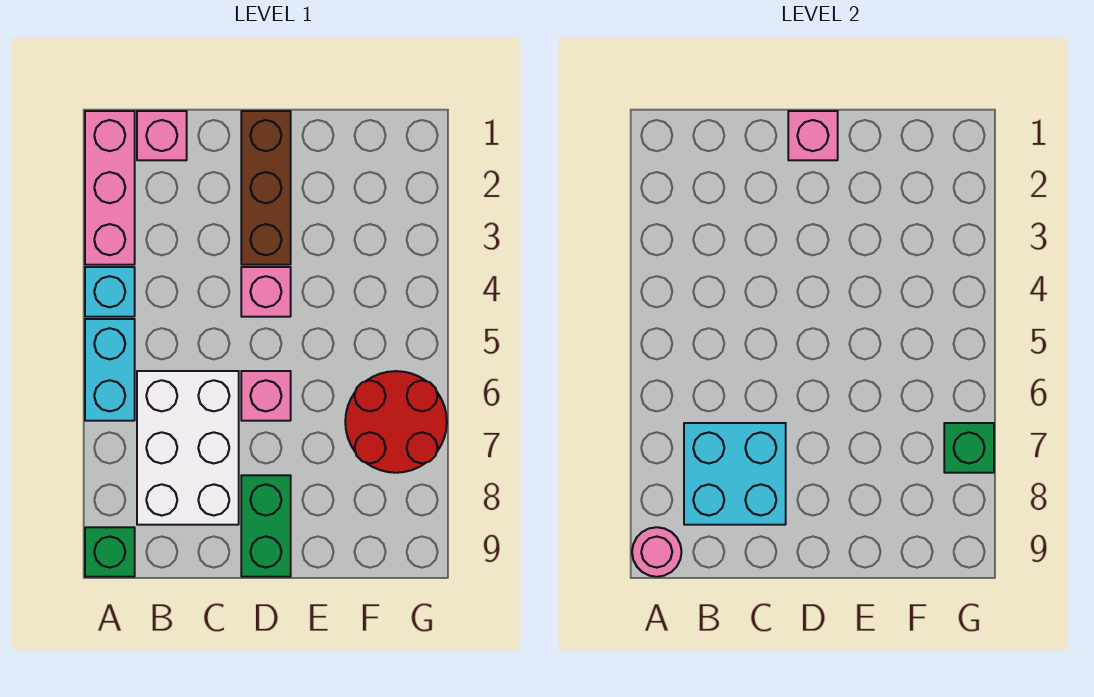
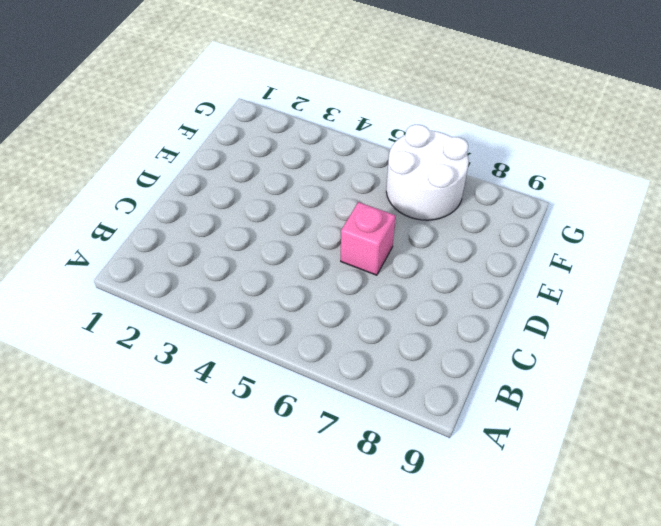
white 2x2 round brick [386,125,469,220] -> red 2x2 round brick [345,371,447,473]
none -> pink 1x3 brick [85,111,135,265]
none -> cyan 1x1 brick [85,267,135,317]
none -> cyan 1x2 brick [85,319,135,421]

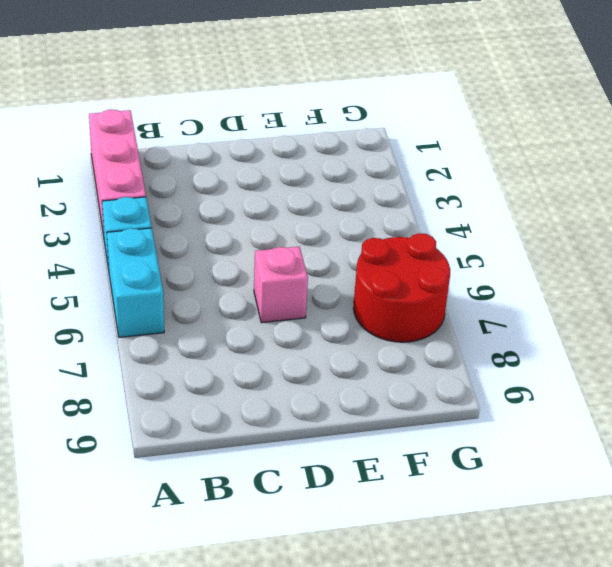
none -> green 1x1 brick [85,527,135,577]
none -> pink 1x1 brick [137,111,187,160]
none -> white 2x3 brick [137,371,239,525]

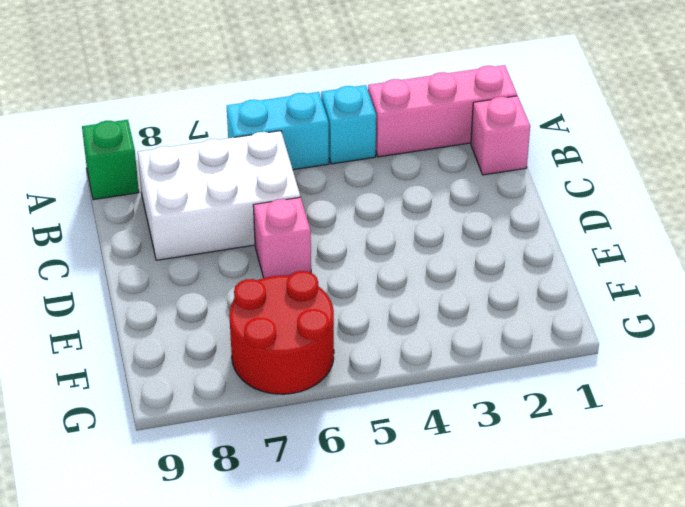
none -> brown 1x3 brick [241,111,291,265]
none -> pink 1x1 brick [241,267,291,317]
none -> green 1x2 brick [241,475,291,577]

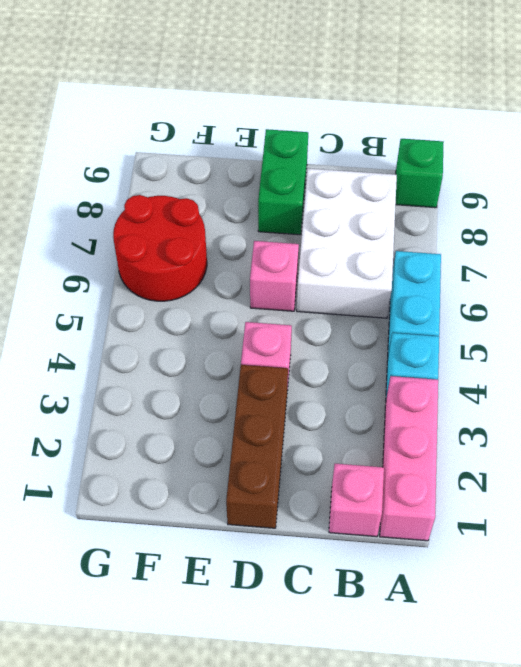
none -> pink 1x1 round brick [632,527,682,577]
none -> cyan 2x2 brick [684,423,786,525]
none -> pink 1x1 brick [788,111,838,160]

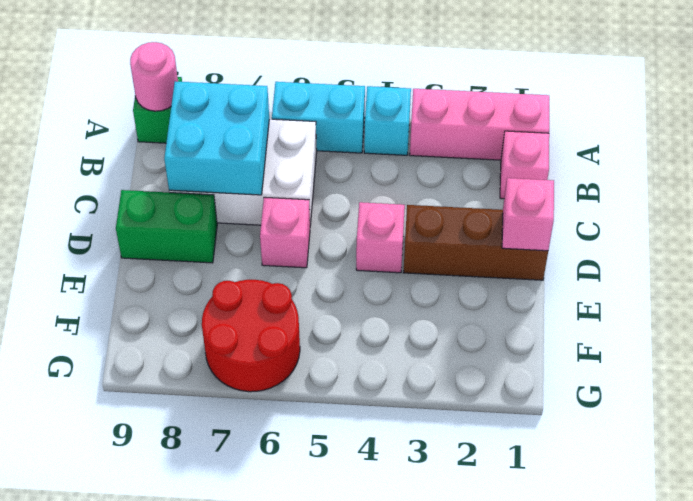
none -> green 1x1 brick [944,423,994,473]

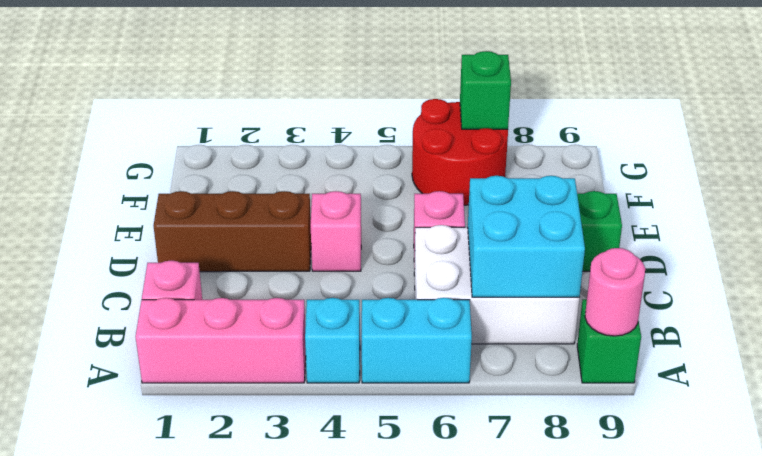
none -> pink 1x1 brick [788,111,838,160]

